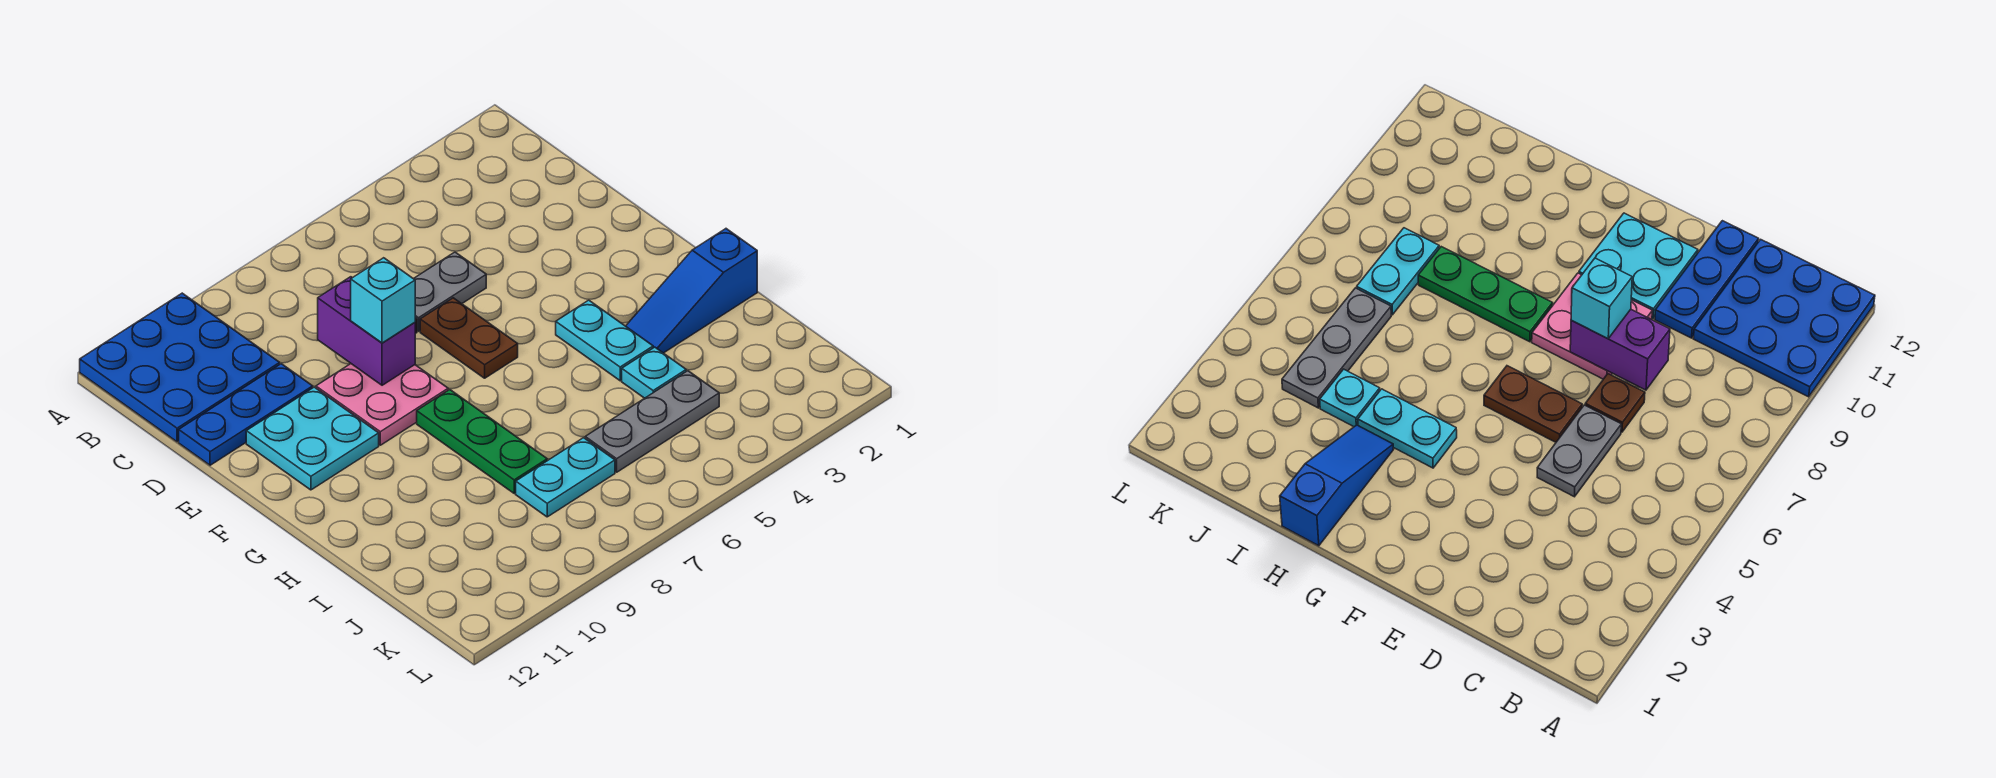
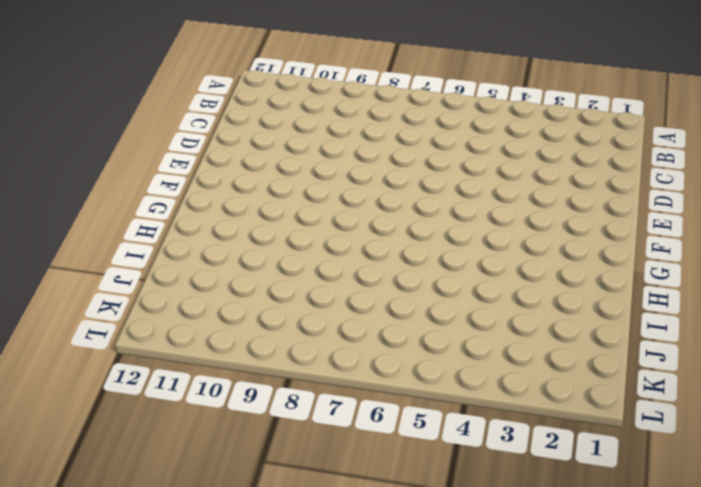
none -> blue 3x3 plate [80,293,280,442]
none -> grey 1x2 plate [414,252,486,331]
none -> brown 1x1 plate [1585,374,1645,432]

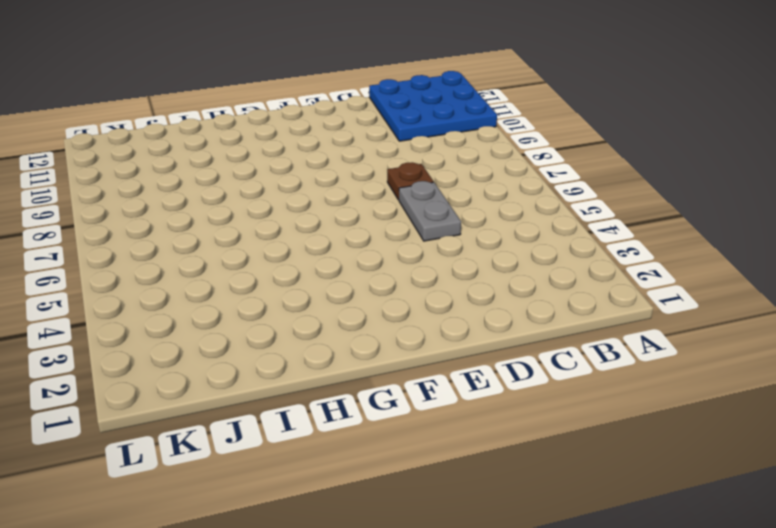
none -> blue 1x3 plate [179,364,313,465]
none -> brown 1x2 plate [420,298,518,378]
none -> pink 2x2 plate [316,364,448,445]

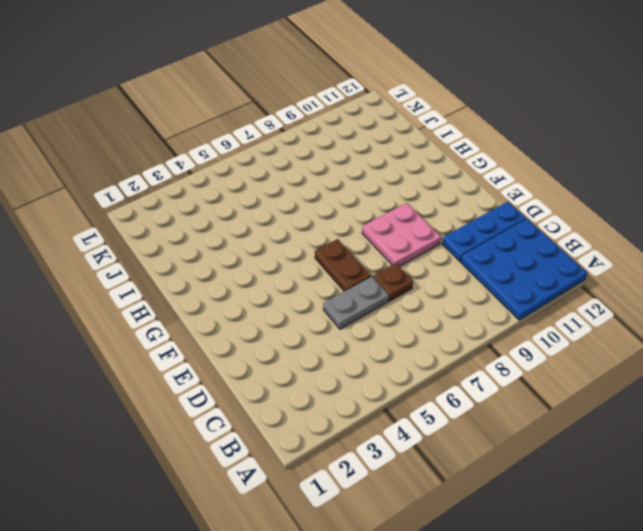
none -> cyan 2x2 plate [246,387,379,490]
none -> cyan 1x2 plate [556,300,653,381]
none -> green 1x3 plate [417,390,547,493]

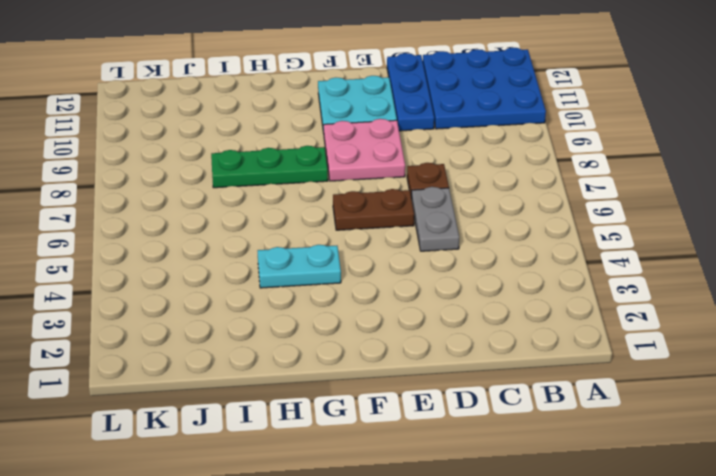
none -> blue 1x3 slope [626,229,757,353]
none -> cyan 1x1 plate [622,347,686,398]
none -> grey 1x3 plate [585,371,719,472]

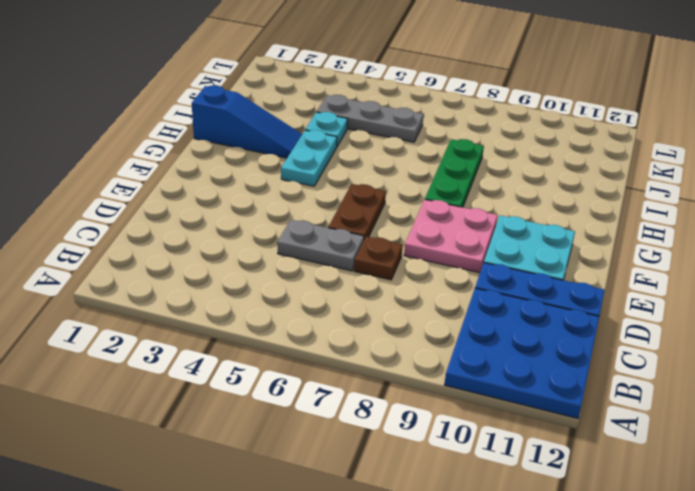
none -> cyan 1x2 plate [516,438,615,517]
none -> purple 1x2 brick [318,277,415,385]
none -> cyan 1x1 brick [351,258,415,343]

